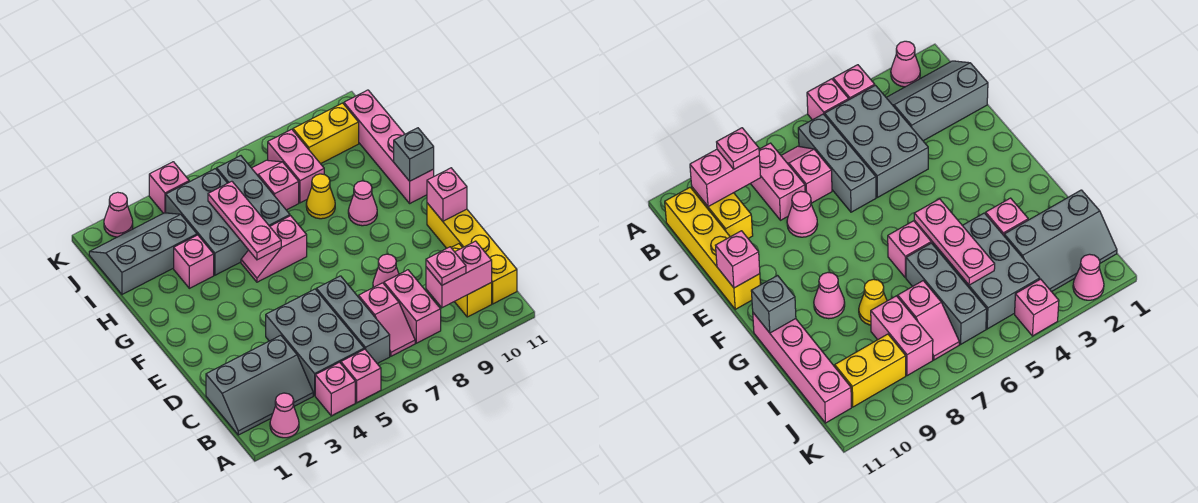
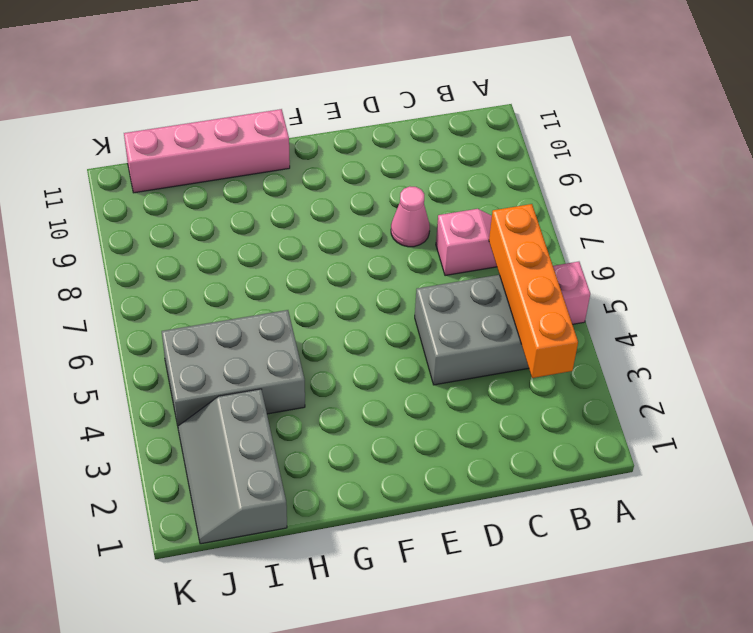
orange 1x4 brick [489,204,578,378] -> none
none -> pink 1x1 cone [270,393,299,438]
none -> pink 1x1 brick [315,362,355,416]
none -> grey 2x3 slope [206,335,313,435]

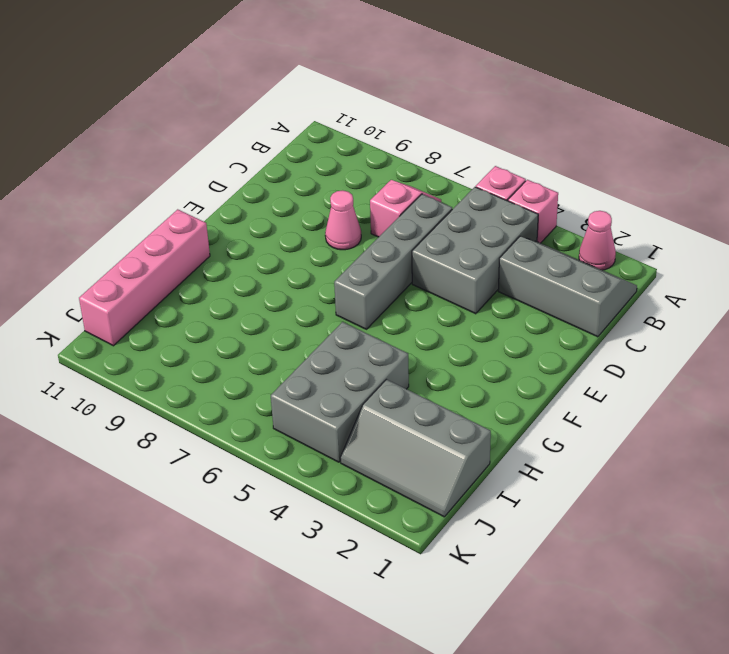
grey 1x4 brick [334,194,452,329] -> grey 1x3 brick [316,276,390,364]
none -> pink 1x2 brick [384,270,441,343]
none -> yellow 1x2 brick [451,244,492,317]
none -> yellow 1x4 brick [427,203,517,304]

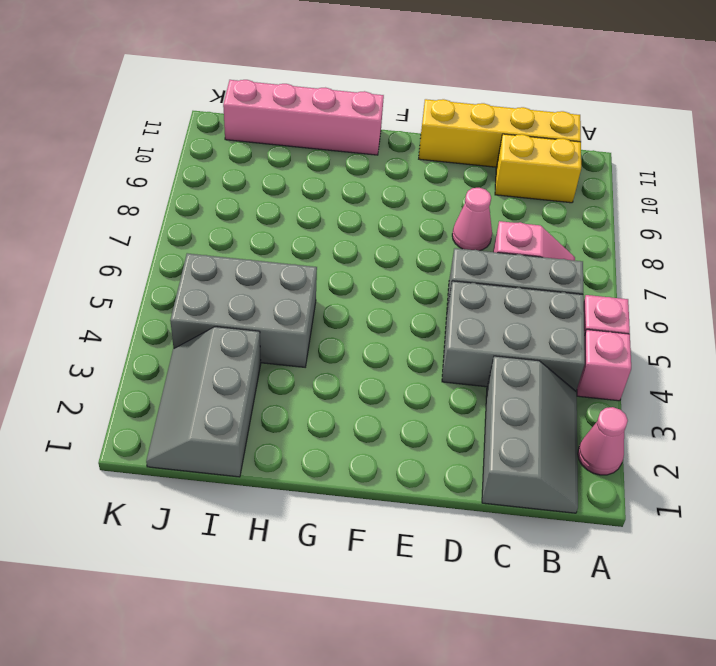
none -> pink 1x2 brick [384,270,441,343]
none -> pink 1x2 slope [241,216,307,282]
none -> pink 1x1 cone [348,181,377,226]

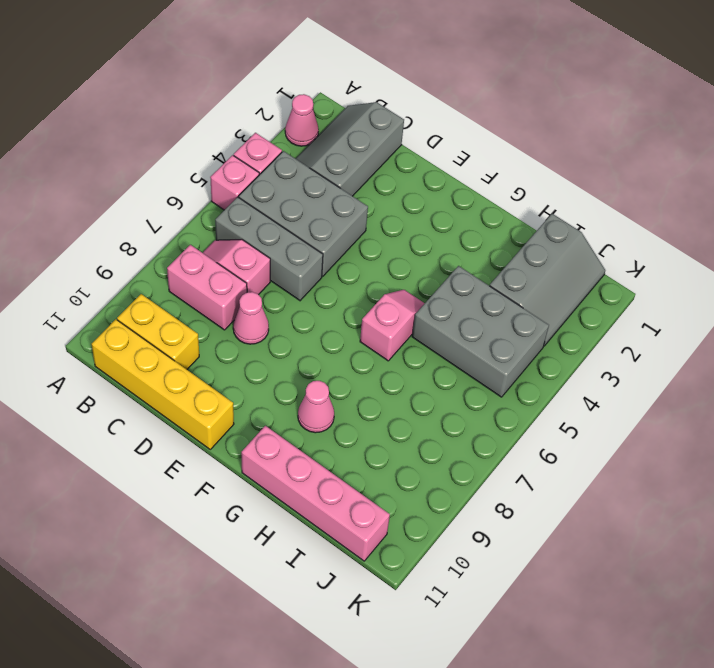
none -> pink 1x1 brick [174,235,214,288]
none -> grey 1x3 brick [217,156,290,226]
none -> yellow 1x1 cone [306,174,335,219]

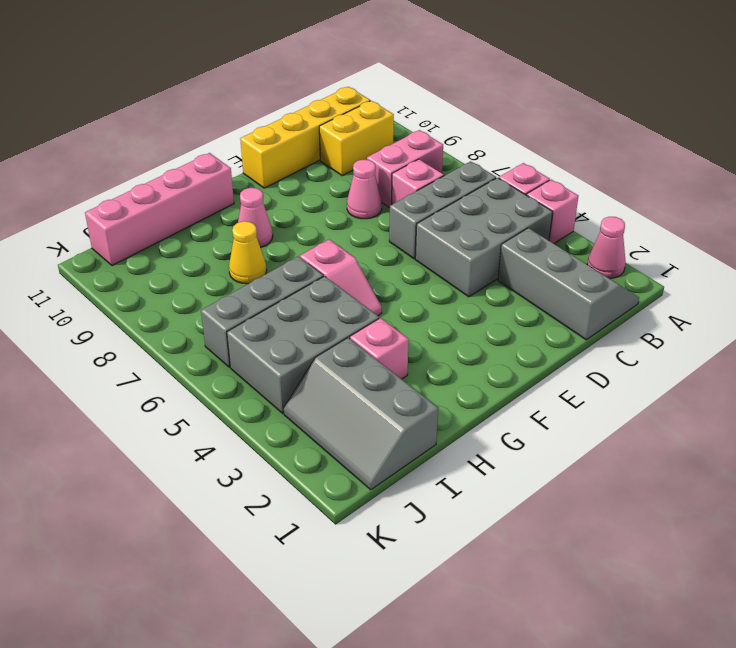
none -> pink 1x2 slope [252,160,299,210]
none -> pink 1x2 brick [268,129,324,203]
none -> yellow 1x2 brick [293,103,359,164]

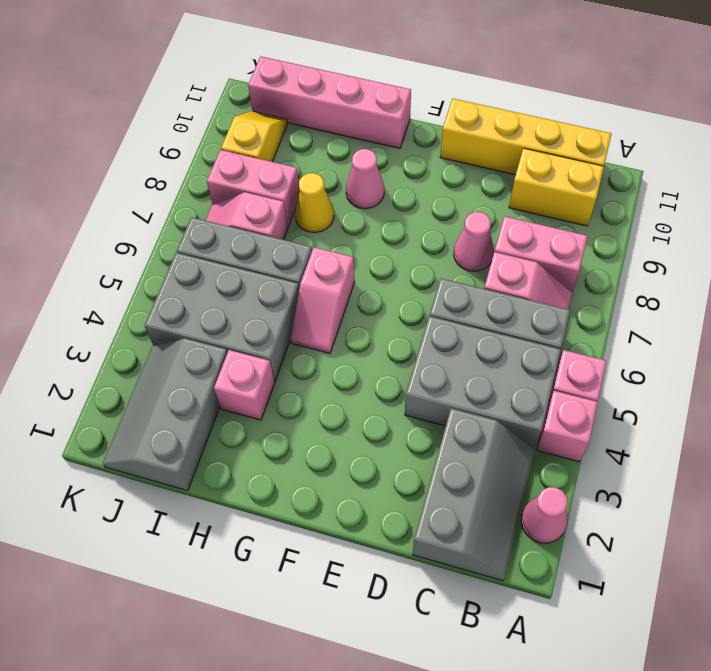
yellow 1x2 slope [221,111,287,162] -> yellow 1x2 brick [293,103,359,164]
none -> pink 1x1 cone [104,192,133,237]
none -> pink 1x1 brick [149,162,189,213]
none -> pink 1x2 brick [426,241,492,308]

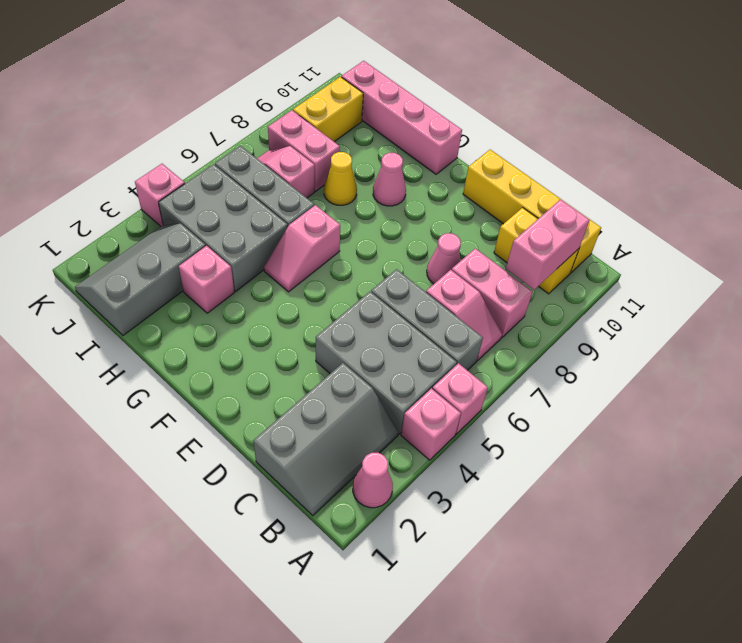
none -> pink 1x1 cone [104,192,133,237]
none -> pink 1x1 brick [427,168,467,221]
none -> pink 1x3 plate [208,181,281,260]

